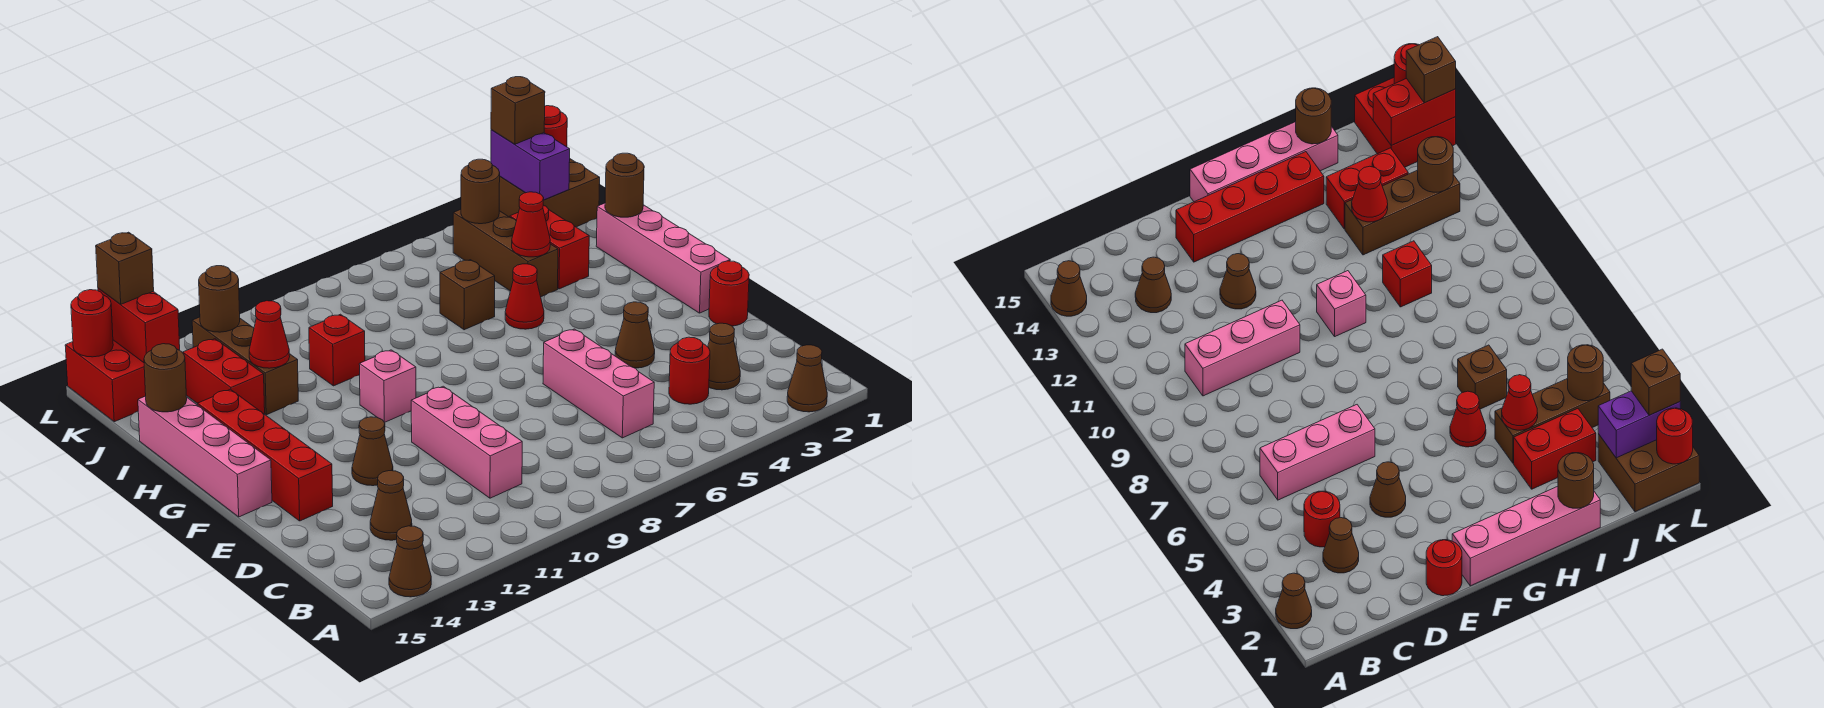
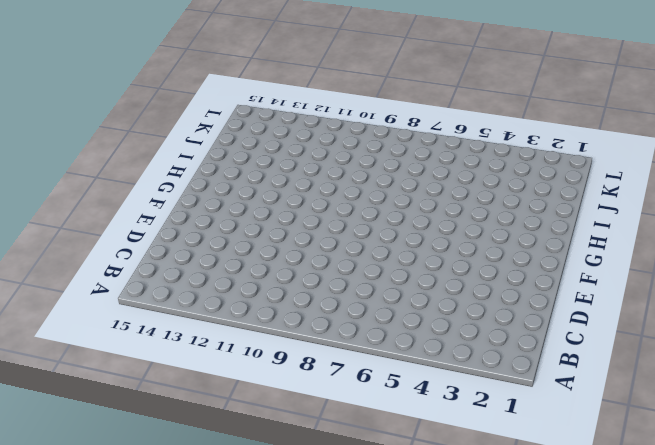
none -> brown 1x1 cone [787,345,827,412]
none -> brown 1x1 cone [389,526,431,597]
none -> brown 1x1 cone [708,323,740,390]
none -> red 1x1 round brick [669,337,710,404]

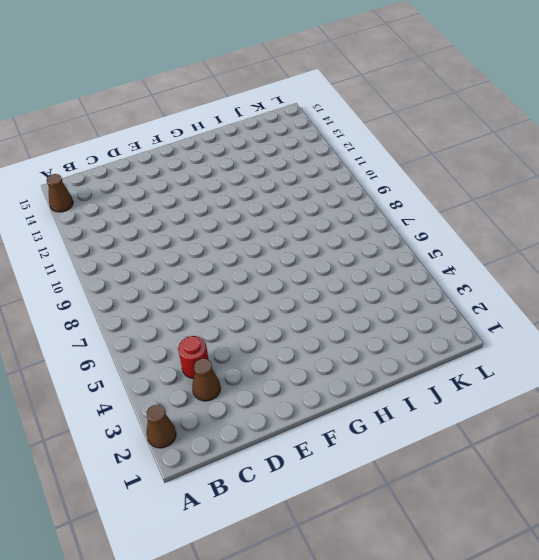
none -> pink 1x3 brick [543,329,654,438]
none -> pink 1x3 brick [411,386,522,498]
none -> brown 1x1 cone [370,471,412,540]
none -> red 1x1 round brick [709,261,749,326]

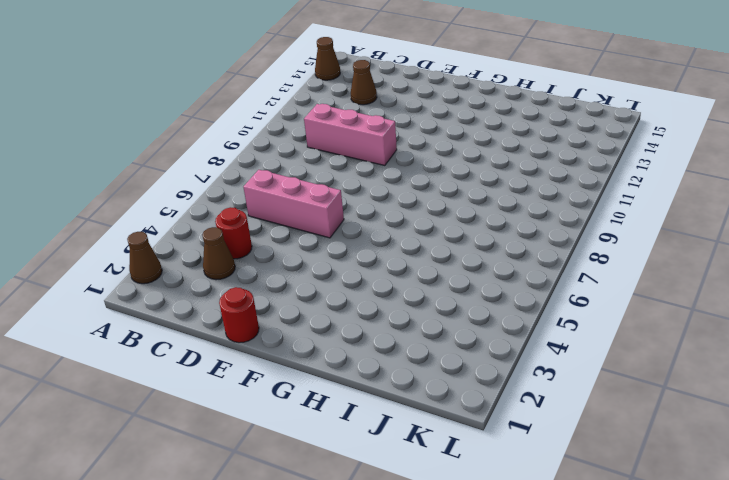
none -> brown 1x1 cone [615,302,655,368]
none -> brown 1x1 cone [352,417,393,486]
none -> red 1x4 brick [198,389,333,521]
none -> pink 1x4 brick [596,203,730,313]

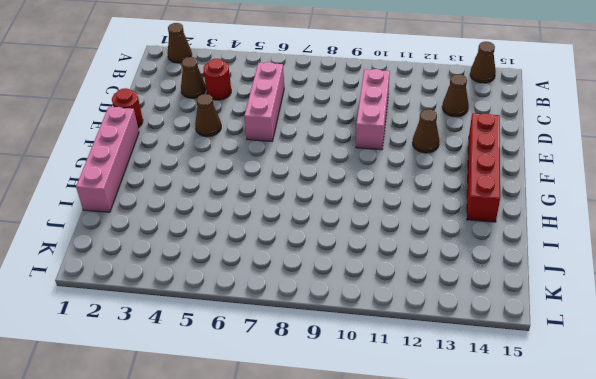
none -> pink 1x4 brick [138,396,272,517]
none -> pink 1x1 brick [359,350,416,423]
none -> red 1x1 cone [505,264,544,329]
none -> red 1x2 brick [510,205,589,289]

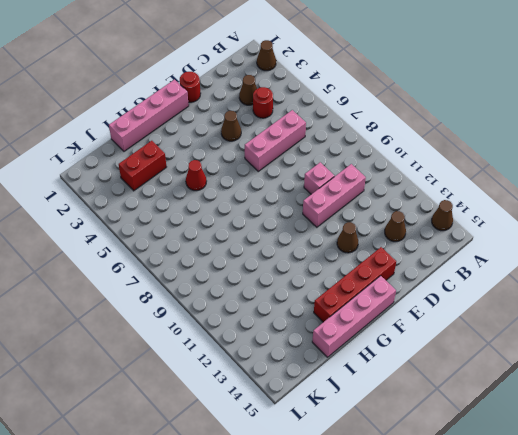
pink 1x1 brick [304,162,334,194] -> pink 1x1 brick moved to [359,350,416,423]
none -> brown 1x3 brick [453,210,558,297]
none -> brown 1x1 brick [440,260,495,330]
none -> red 1x1 brick [309,314,365,386]
none -> brown 1x3 brick [192,317,298,415]

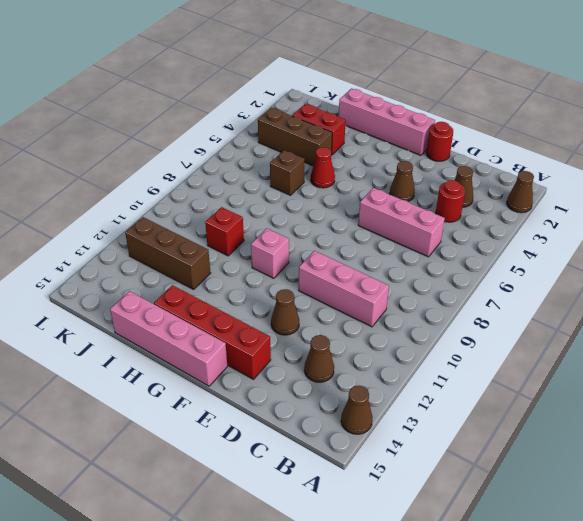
none -> red 1x2 brick [183,339,265,414]
none -> brown 2x2 brick [499,159,600,227]
none -> red 2x2 brick [65,340,146,422]
none -> brown 1x1 round brick [605,153,644,217]

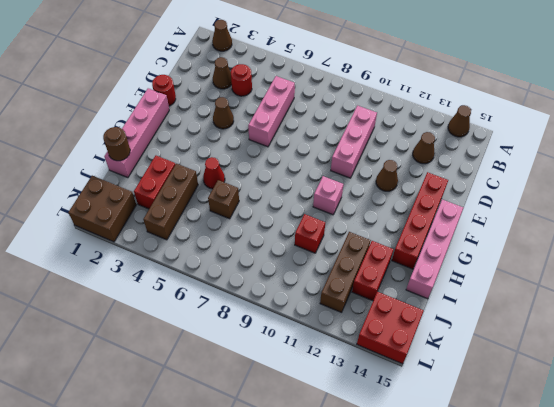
none -> red 1x1 cone [512,192,550,257]
none -> red 1x1 cone [249,301,290,368]
none -> brown 1x1 round brick [144,344,187,412]
none -> purple 1x2 brick [491,130,570,200]

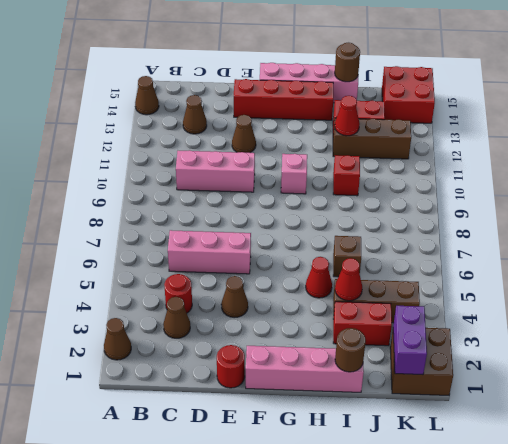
purple 1x2 brick [393,306,427,375] -> purple 1x2 brick turned to [491,130,570,200]
none -> brown 1x1 round brick [461,159,500,224]
none -> brown 1x1 round brick [199,266,240,332]
none -> red 1x2 brick [98,288,180,363]
none -> red 1x1 round brick [544,106,567,147]

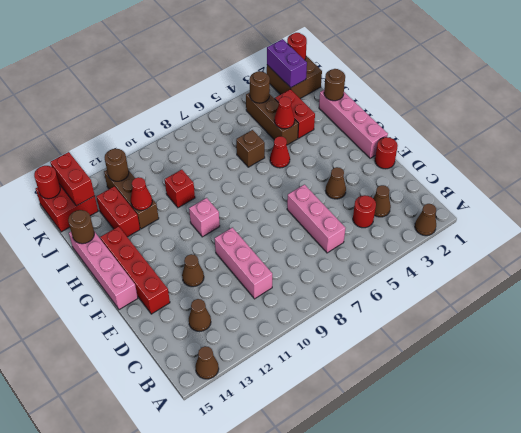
none -> brown 1x1 brick [491,77,545,144]
none -> brown 1x1 brick [96,232,154,304]

